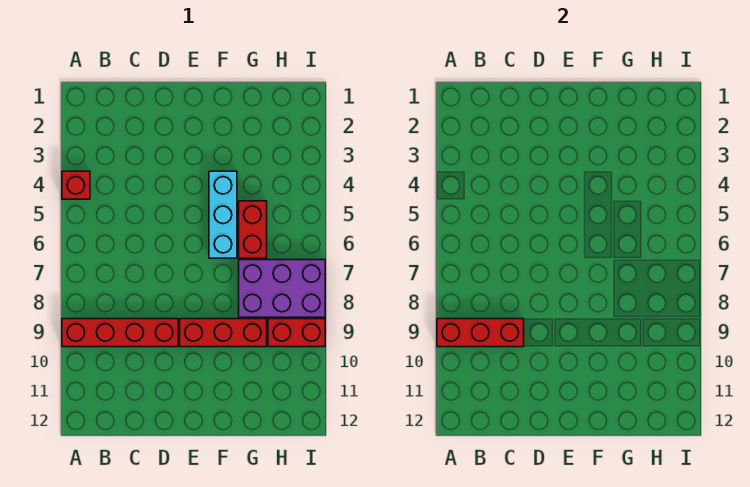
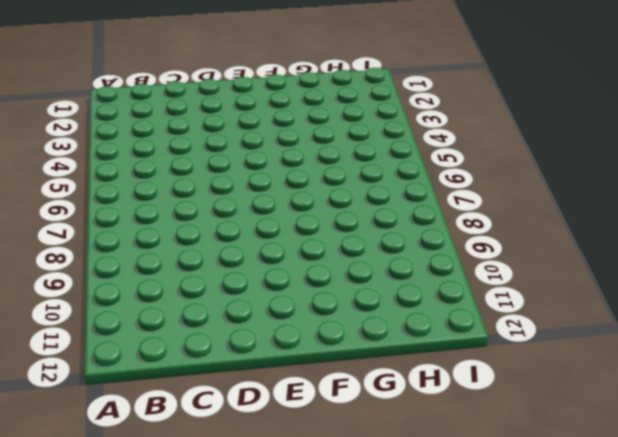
none -> red 1x1 brick [62,171,90,199]
none -> red 1x4 brick [62,319,178,347]

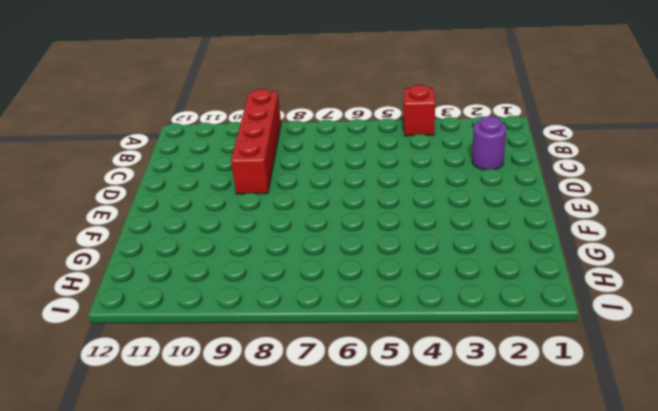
purple 1x1 round brick [472,116,507,170] -> none
none -> red 1x3 brick [180,319,267,347]
none -> cyan 1x3 brick [209,171,237,258]

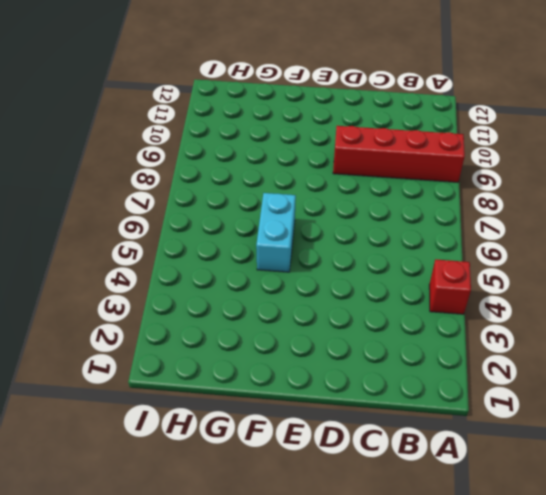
cyan 1x2 brick [256,193,296,272] -> cyan 1x3 brick [209,171,237,258]
none -> red 1x3 brick [180,319,267,347]
none -> red 1x2 brick [239,201,267,258]

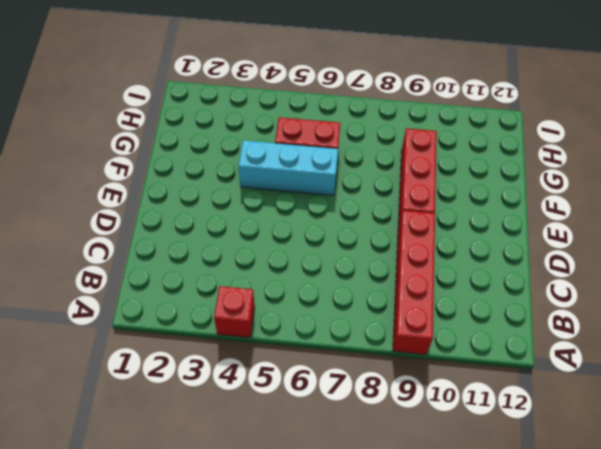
none -> purple 2x3 brick [239,260,325,317]
none -> red 1x2 brick [268,319,325,347]

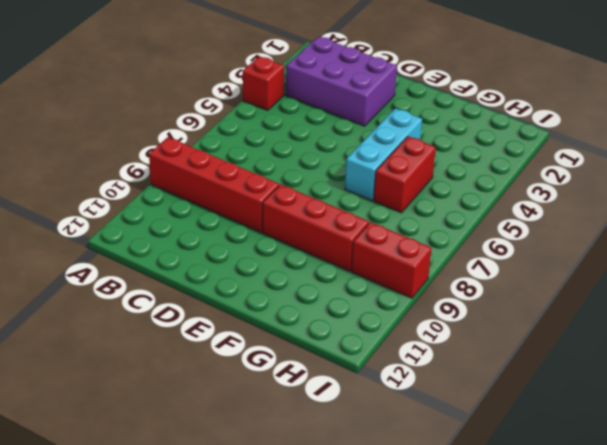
purple 2x3 brick [286,36,397,126] -> purple 2x3 brick moved to [239,260,325,317]
none -> red 1x3 brick [437,319,524,347]

